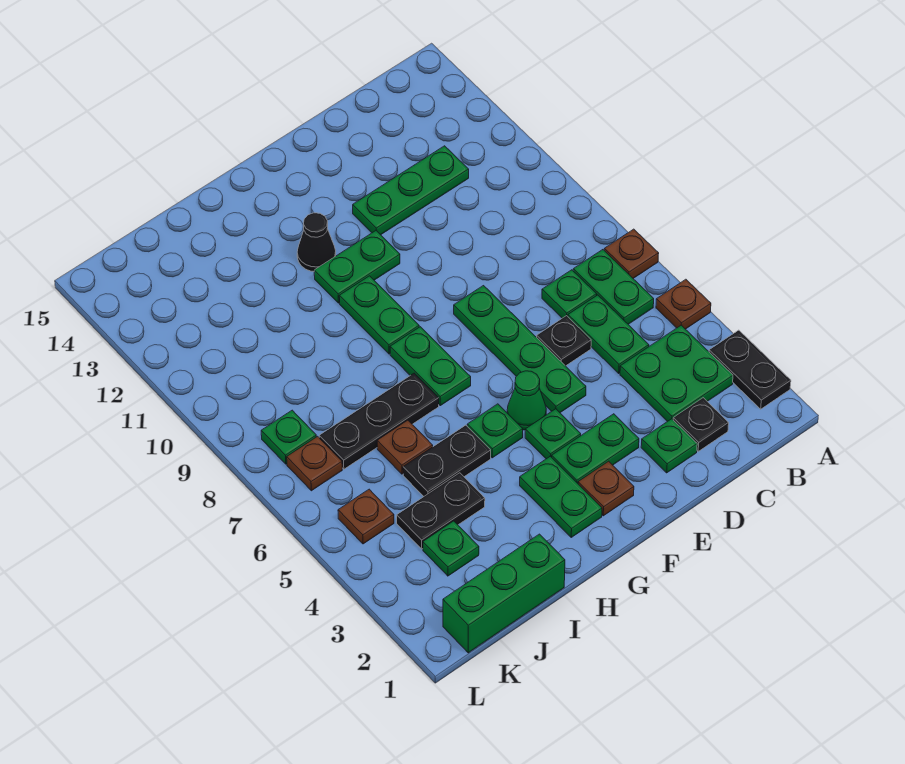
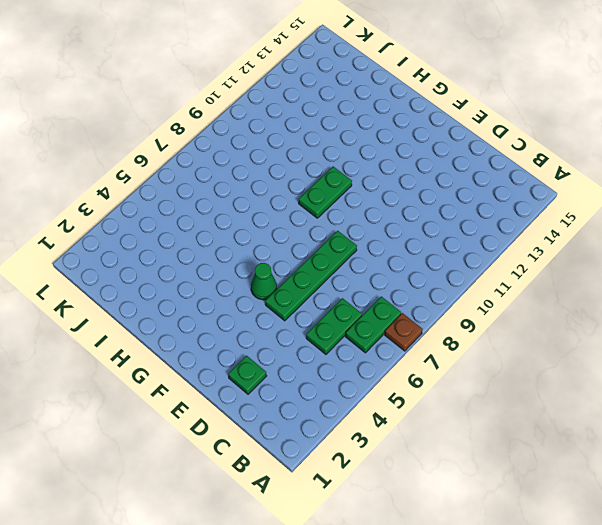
none -> black 1x2 plate [709,330,791,409]
none -> brown 1x1 plate [656,279,711,329]
none -> green 2x2 plate [620,325,733,422]
none -> black 1x1 plate [673,398,729,451]

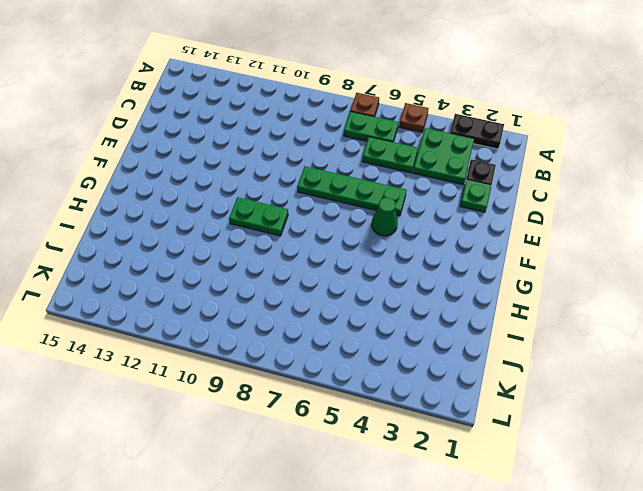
none -> green 1x1 plate [542,270,597,318]
none -> green 1x3 plate [353,146,469,235]
none -> black 1x1 plate [537,316,591,366]
none -> green 1x2 plate [552,414,639,483]

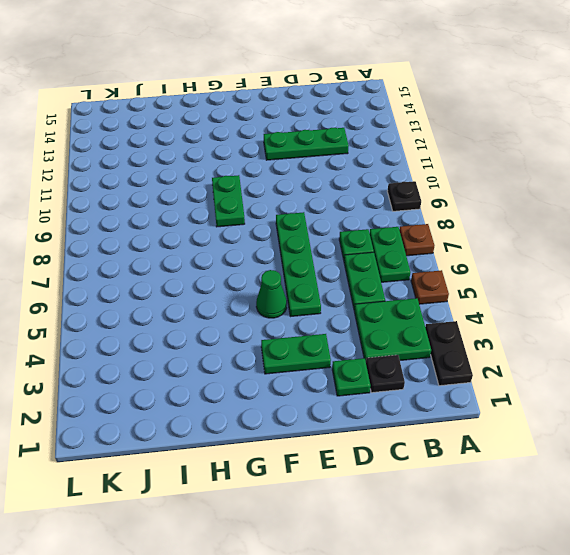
black 1x1 plate [387,181,421,211] -> black 1x1 plate moved to [537,316,591,366]
none -> brown 1x1 plate [578,461,634,516]
none -> green 1x1 plate [525,409,581,459]
none -> green 1x2 plate [314,231,400,303]
none -> green 1x2 plate [520,456,602,537]

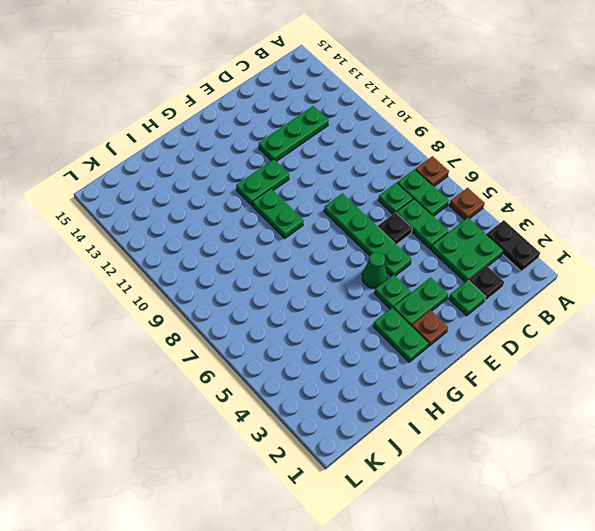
none -> green 1x1 plate [467,404,523,458]
none -> green 1x2 plate [390,327,471,406]
none -> black 1x1 cone [297,213,336,272]
none -> black 1x2 plate [403,425,491,496]

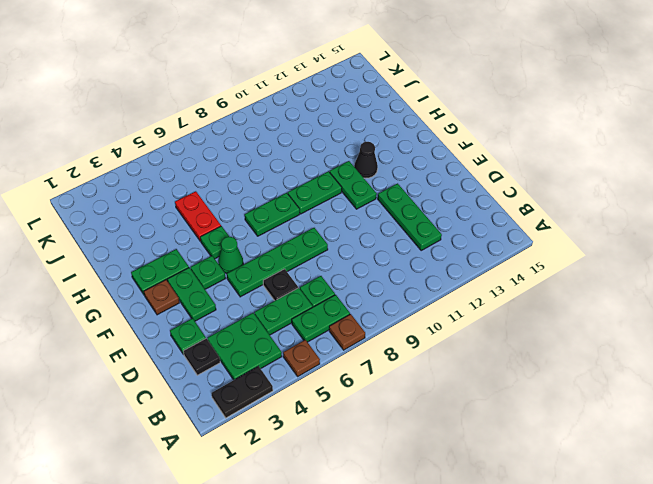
red 1x2 plate [175,191,221,241] -> black 1x2 plate [403,425,491,496]
none -> black 1x3 plate [319,373,439,469]
none -> green 1x3 brick [443,534,565,653]
none -> black 1x2 plate [397,473,485,549]
none -> brown 1x1 plate [377,420,433,474]

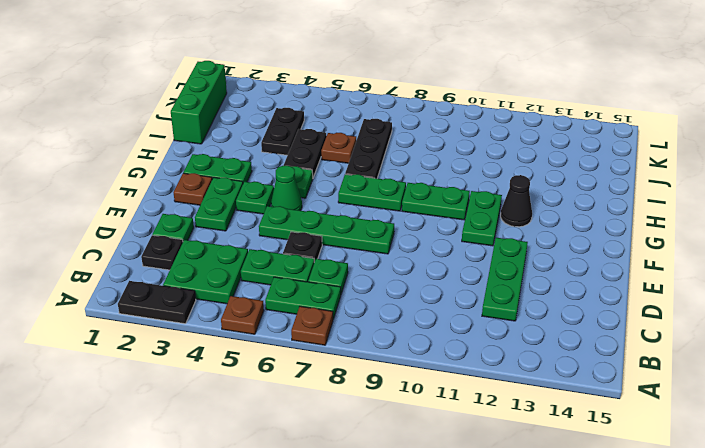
none -> green 1x1 plate [423,521,479,576]
none -> brown 1x1 plate [338,489,394,544]
none -> brown 1x1 plate [287,436,342,491]
none -> green 1x1 plate [261,410,316,464]

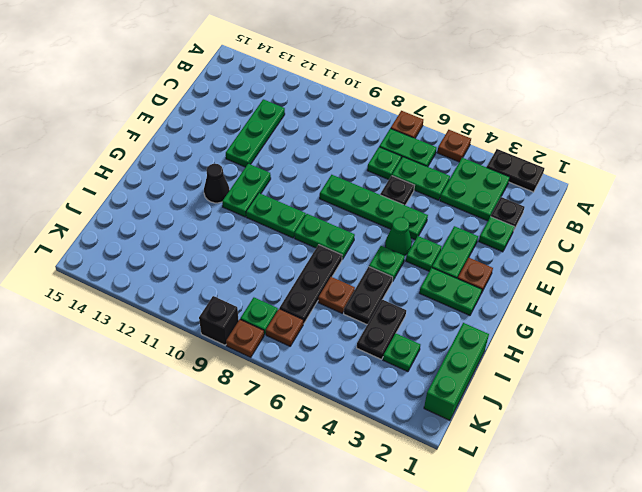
brown 1x1 plate [226,320,264,357] -> brown 1x1 plate moved to [338,489,394,544]
black 1x1 brick [199,296,239,345] -> none

